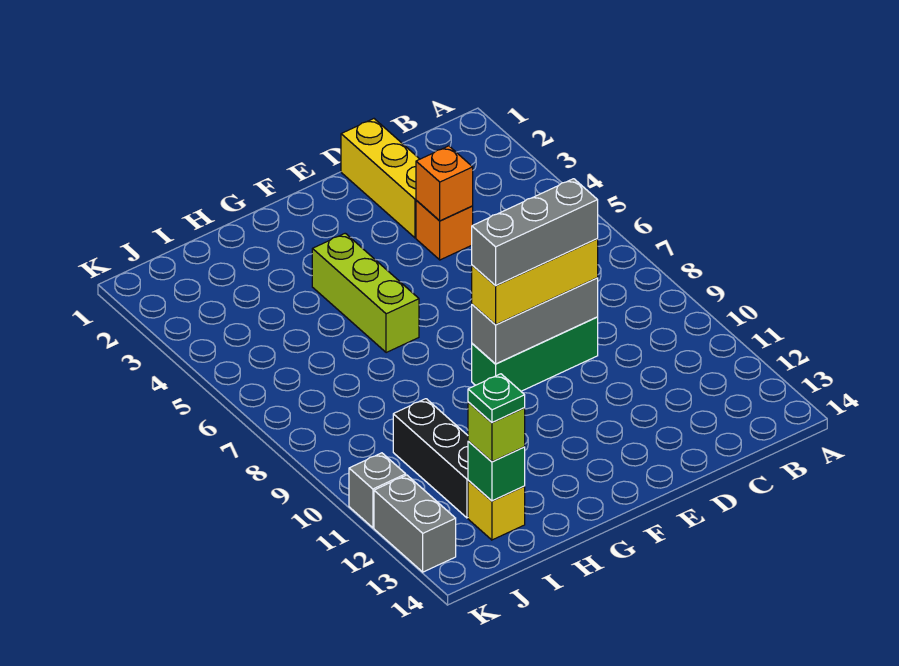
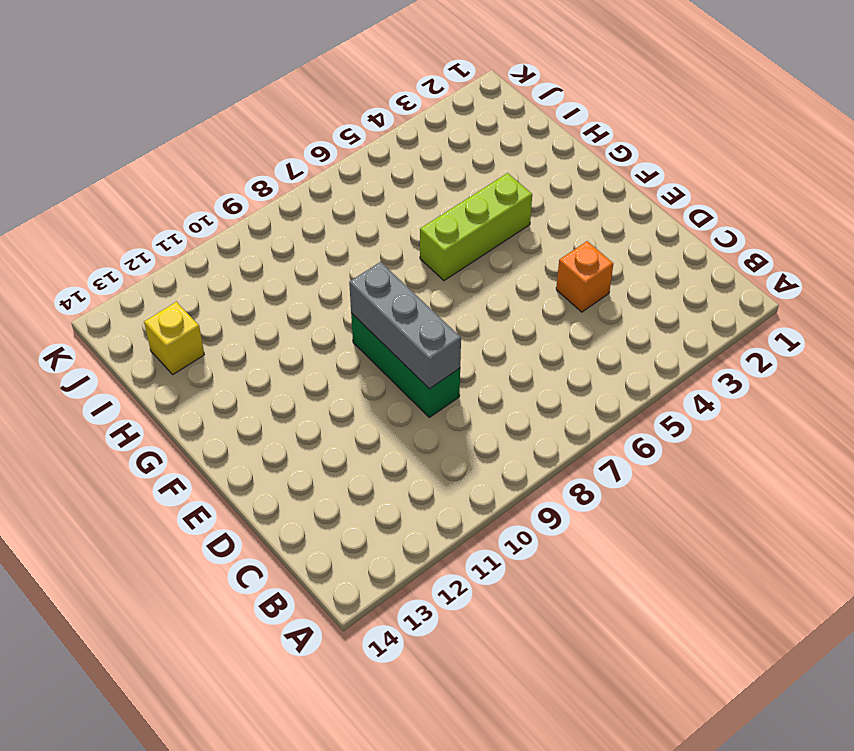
none -> yellow 1x3 brick [341,119,419,238]
none -> black 1x3 brick [393,399,468,518]
none -> grey 1x1 brick [349,453,406,528]

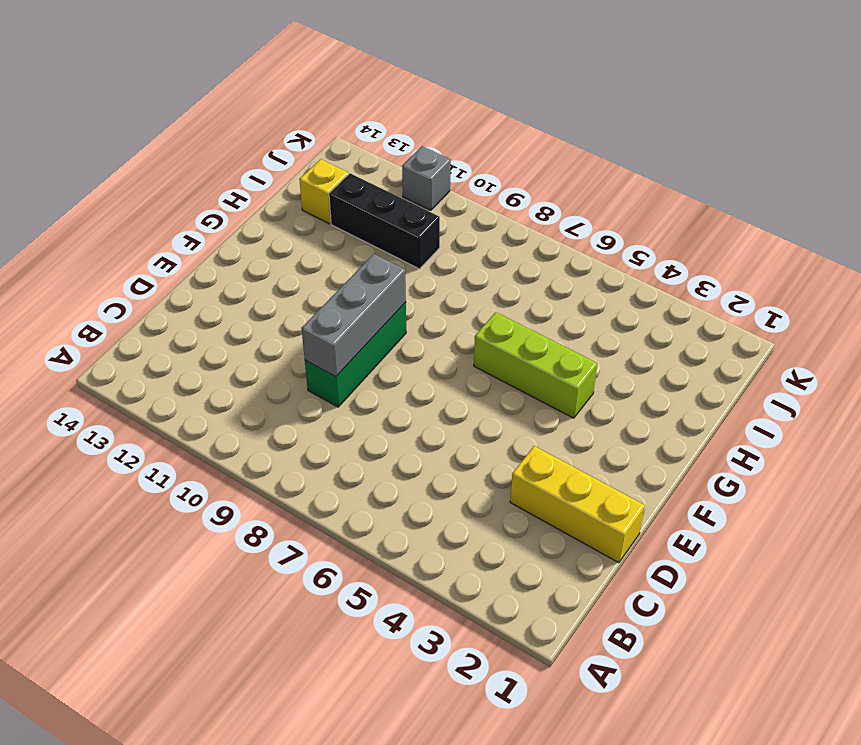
none -> orange 1x1 brick [416,201,473,260]
none -> grey 1x2 brick [374,475,456,572]
none -> orange 1x1 brick [416,146,473,221]

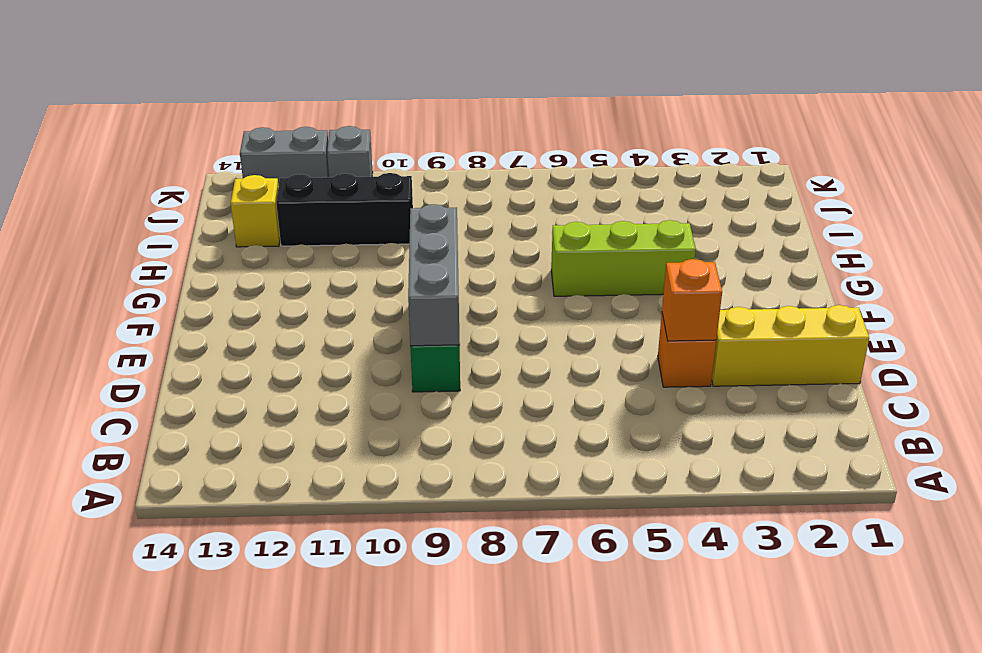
none -> green 1x1 brick [468,441,525,501]
none -> yellow 1x3 brick [472,239,598,325]
none -> lime 1x1 brick [468,402,525,462]

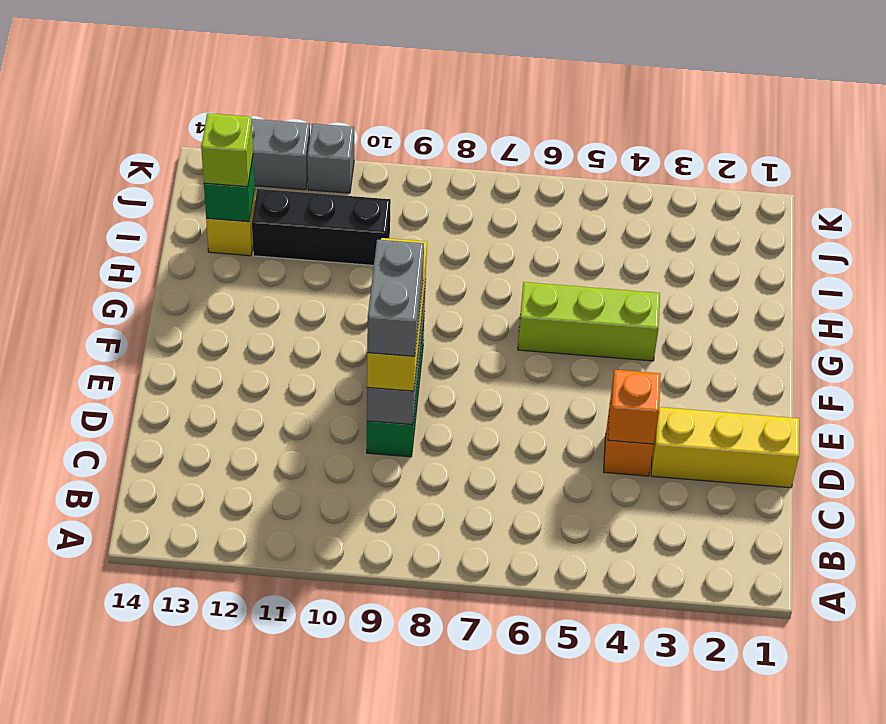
grey 1x2 brick [367,240,424,356] -> grey 1x3 brick [472,179,598,286]
none -> green 1x1 plate [468,374,525,423]

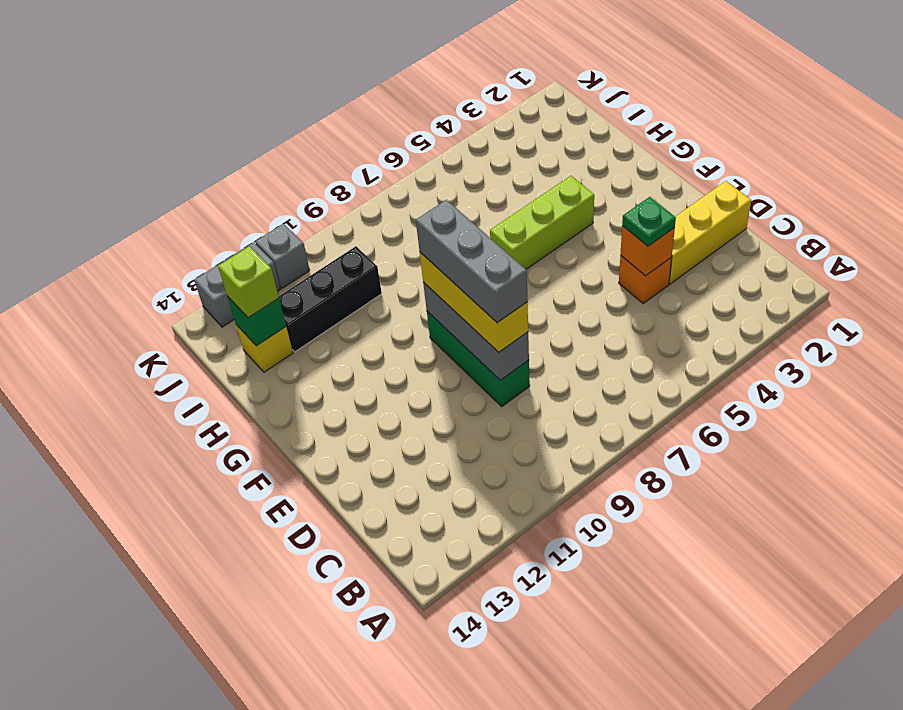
green 1x1 plate [622,197,676,246] -> green 1x1 plate moved to [468,374,525,423]

